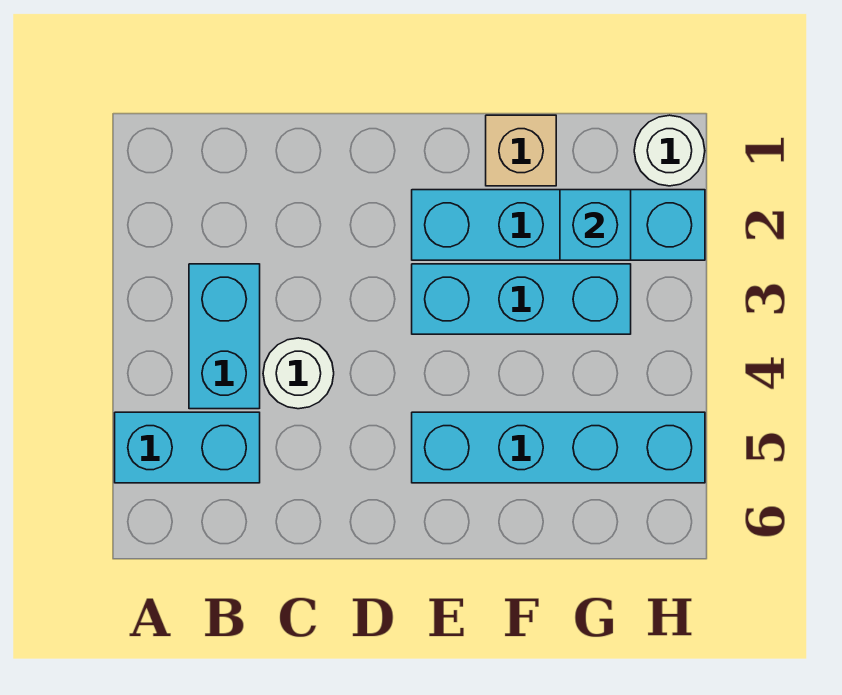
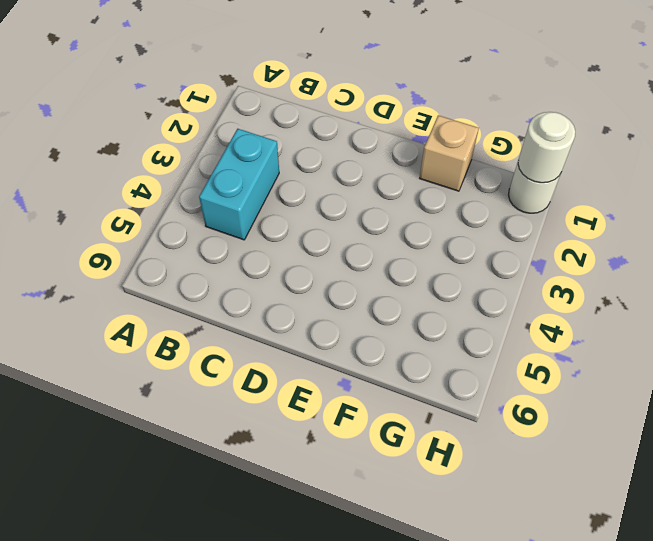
white 1x1 round brick [518,112,575,183] -> white 1x1 round brick moved to [263,338,334,409]
none -> cyan 1x2 brick [115,412,260,483]
none -> cyan 1x4 brick [412,190,705,260]

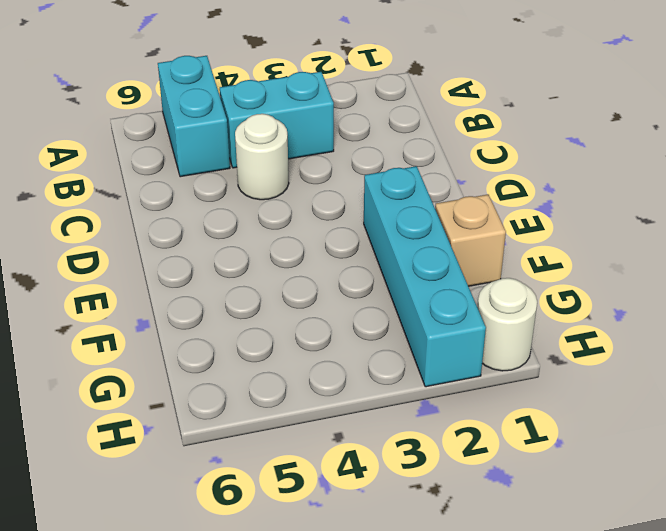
none -> cyan 1x3 brick [412,264,631,334]
none -> cyan 1x4 brick [412,412,705,483]

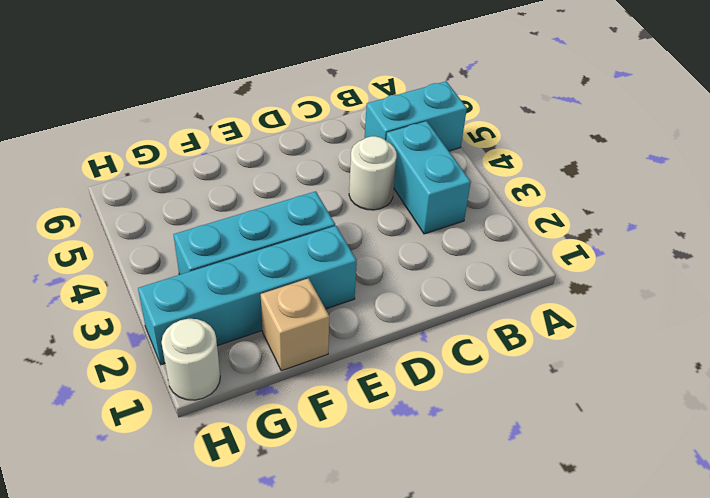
none -> cyan 1x4 brick [412,412,705,483]
none -> cyan 1x1 brick [560,190,631,260]

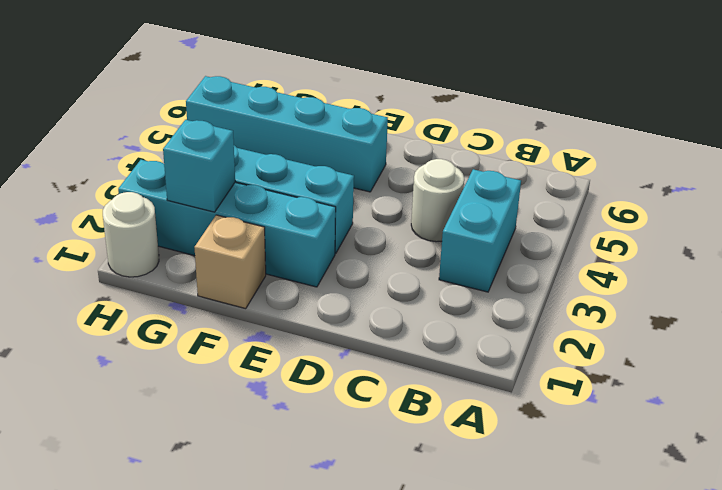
none -> cyan 1x2 brick [115,412,260,483]

